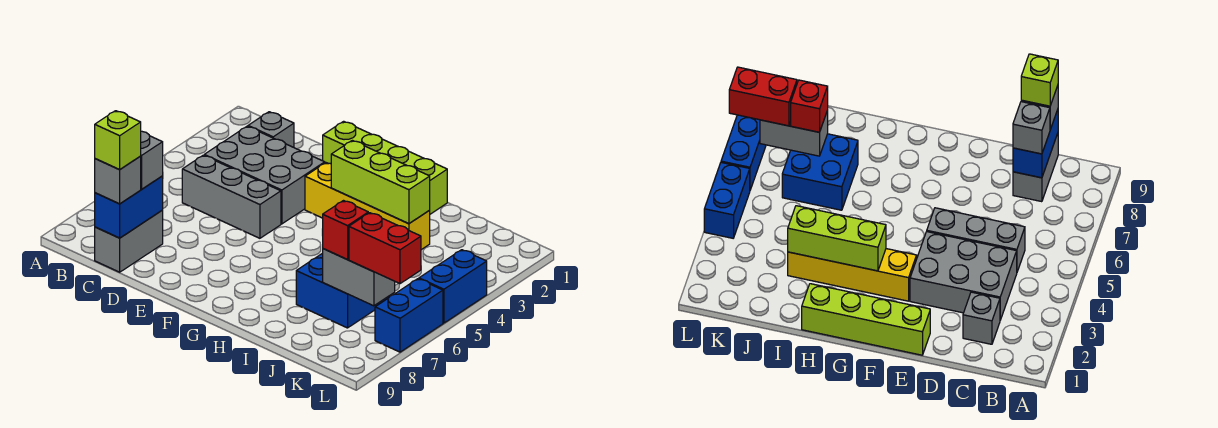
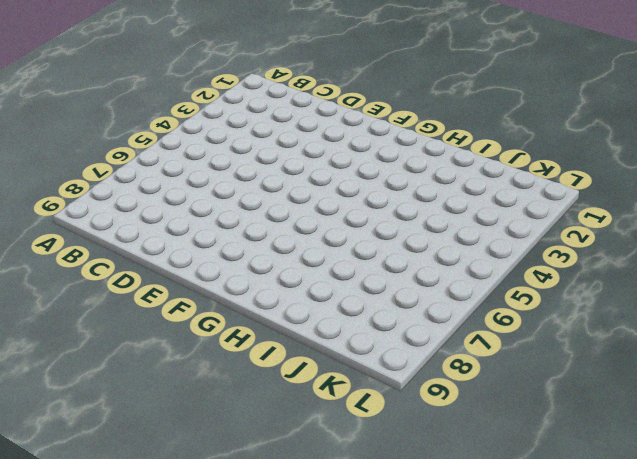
none -> grey 1x1 brick [248,112,294,147]
none -> grey 2x3 brick [204,126,325,224]
none -> grey 1x3 brick [182,155,281,238]

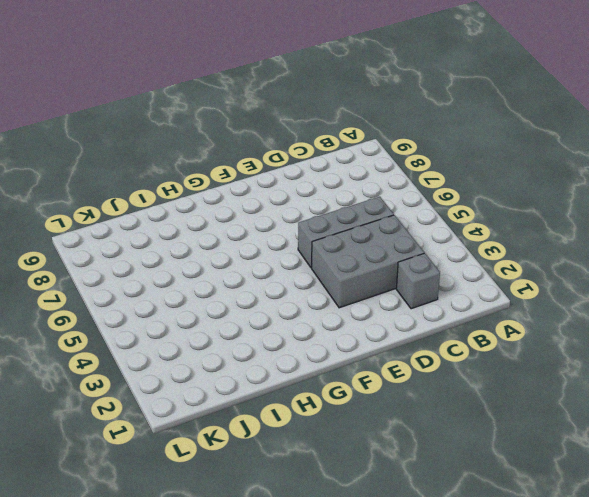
none -> grey 1x2 brick [95,210,163,272]
none -> lime 1x4 brick [323,121,447,214]
none -> yellow 1x4 brick [305,163,430,250]

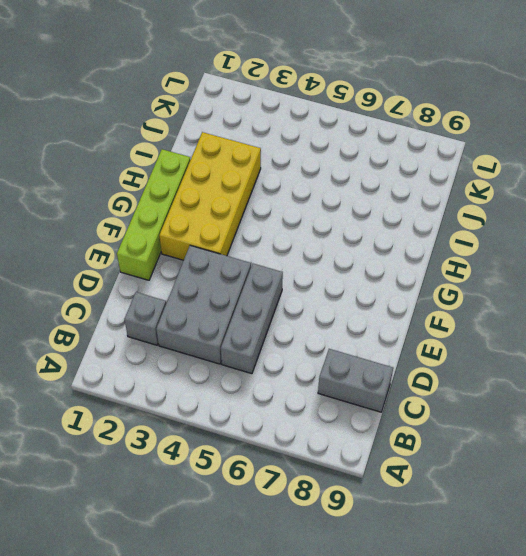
yellow 2x4 brick [159,132,261,260] -> yellow 1x4 brick [305,163,430,250]
none -> blue 2x2 brick [296,253,390,328]
none -> blue 1x2 brick [419,250,487,323]
none -> blue 1x2 brick [375,279,443,352]

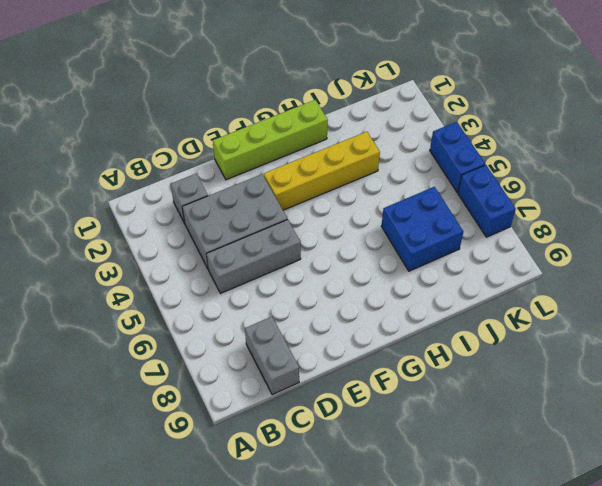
none -> blue 1x2 brick [95,176,163,238]
none -> lime 1x3 brick [331,140,430,224]
none -> grey 1x2 brick [323,249,395,306]

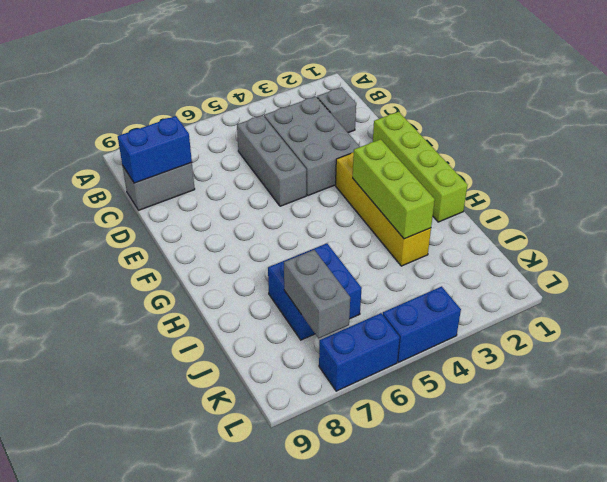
none -> grey 1x1 brick [140,131,163,189]
none -> grey 1x1 brick [95,157,141,204]
none -> red 1x1 brick [322,201,368,259]

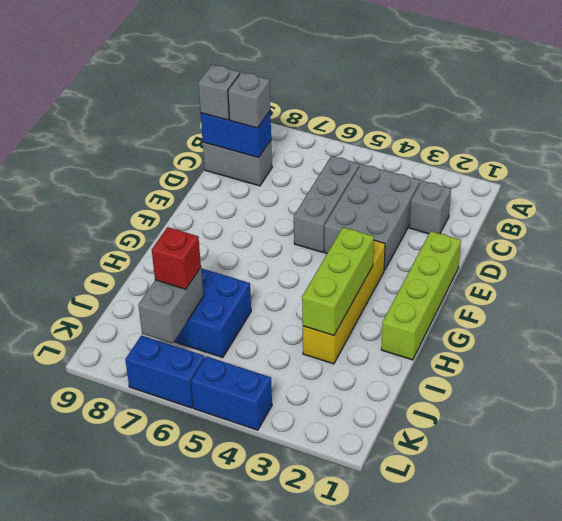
none -> red 1x2 brick [349,213,421,284]
none -> lime 1x1 brick [95,111,141,170]

